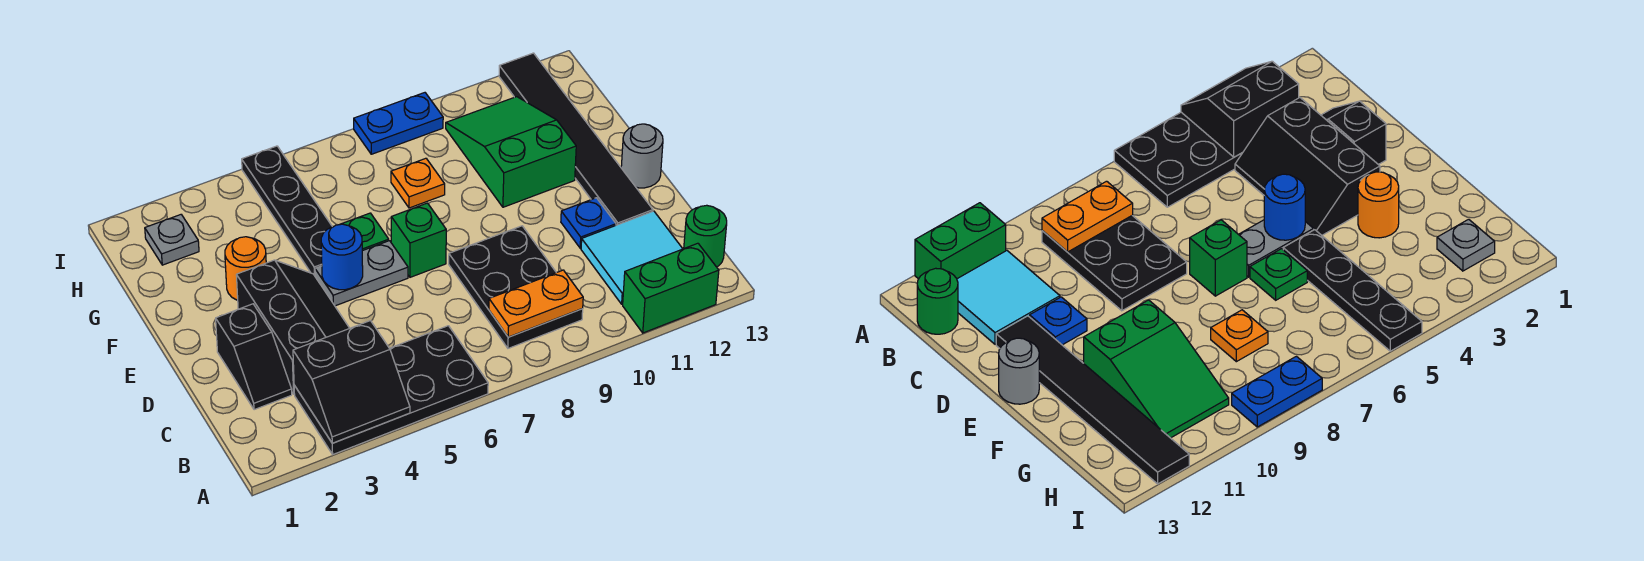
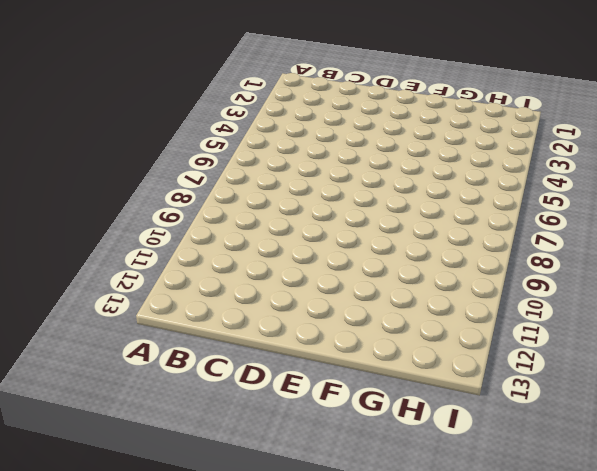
none -> black 2x4 plate [294,326,488,454]
none -> green 1x2 brick [623,243,719,333]
none -> black 2x3 plate [449,226,583,348]

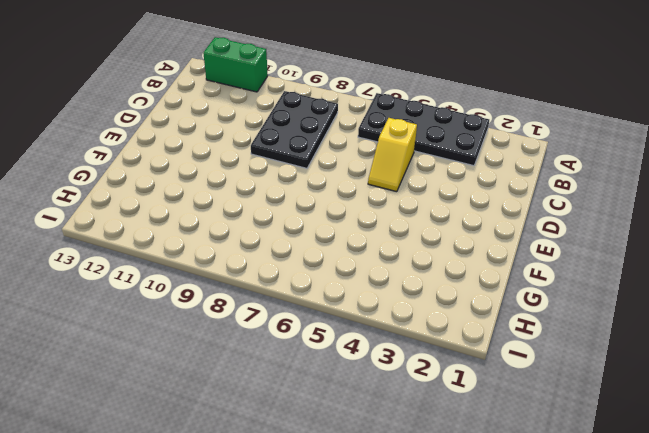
yellow 1x2 slope [368,118,417,192] -> none
none -> cyan 2x2 tile [581,211,683,304]
none -> green 1x1 round brick [684,205,727,267]
none -> black 1x2 slope [216,304,292,410]

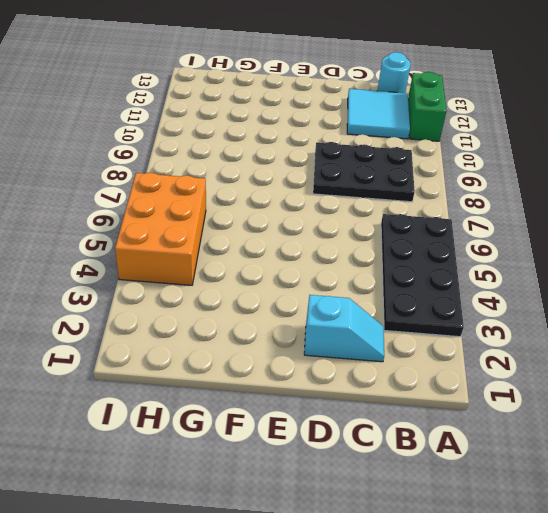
cyan 1x1 round brick [377,52,411,93] -> green 1x1 round brick [684,205,727,267]
cyan 1x2 slope [304,295,384,362] -> black 1x2 slope [216,304,292,410]
orange 2x3 brick [115,173,206,285] -> black 1x4 plate [242,146,332,276]
none -> black 2x3 slope [236,260,350,394]
none -> blue 1x1 plate [561,198,616,248]
none -> black 1x6 tile [499,53,653,225]

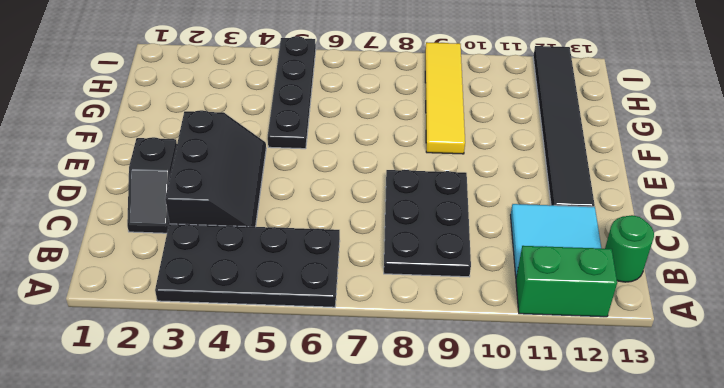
yellow 1x4 tile [425,42,465,154] -> blue 1x2 plate [354,93,443,154]
none -> blue 1x1 plate [561,198,616,248]
none -> grey 1x2 plate [315,241,408,306]
none -> green 1x1 brick [391,203,446,277]

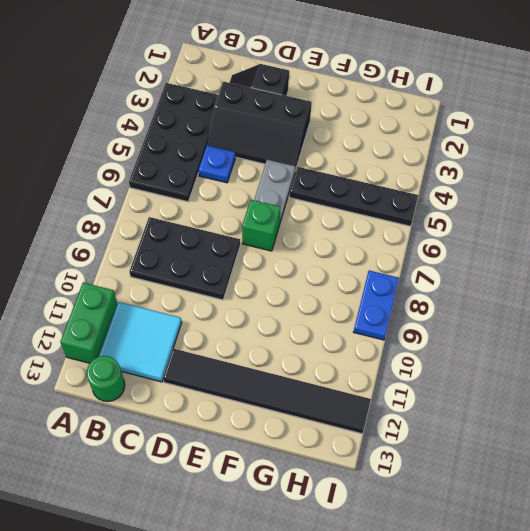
blue 1x1 plate [198,145,235,183] -> blue 1x1 plate moved to [561,198,616,248]
none -> grey 1x1 round brick [621,124,663,188]
none -> orange 1x1 round brick [225,237,266,300]
none -> green 1x1 plate [340,213,389,251]

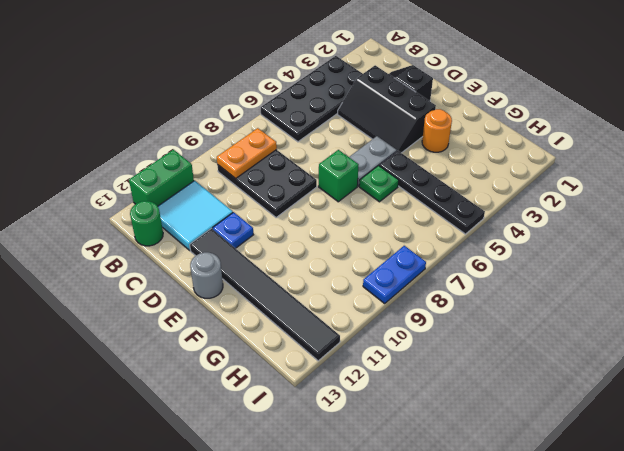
none -> green 2x3 slope [446,97,576,207]
none -> orange 1x1 plate [391,158,445,208]
none -> grey 1x1 plate [145,215,199,265]

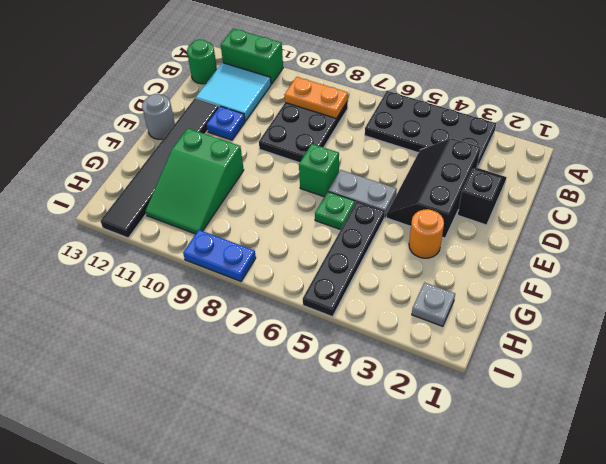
none -> orange 1x1 plate [391,158,445,208]
none -> black 2x2 slope [293,321,410,443]
none -> blue 1x1 round brick [321,224,363,290]

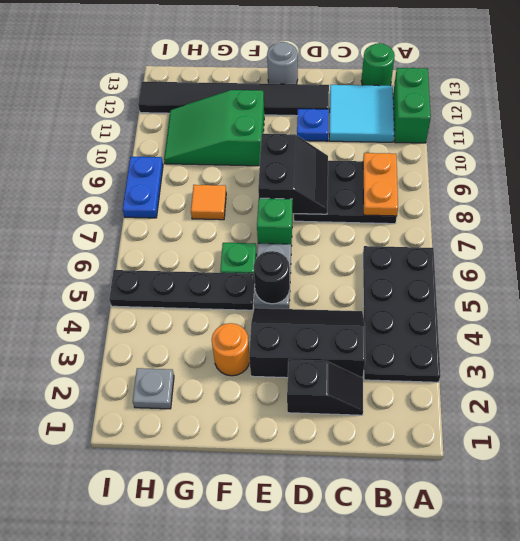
black 2x2 slope [258,134,328,214] -> black 2x2 slope moved to [293,321,410,443]
black 1x1 round brick [254,251,290,304] -> blue 1x1 round brick [321,224,363,290]
orange 1x1 tile [191,185,226,220] -> orange 1x1 plate [391,158,445,208]

